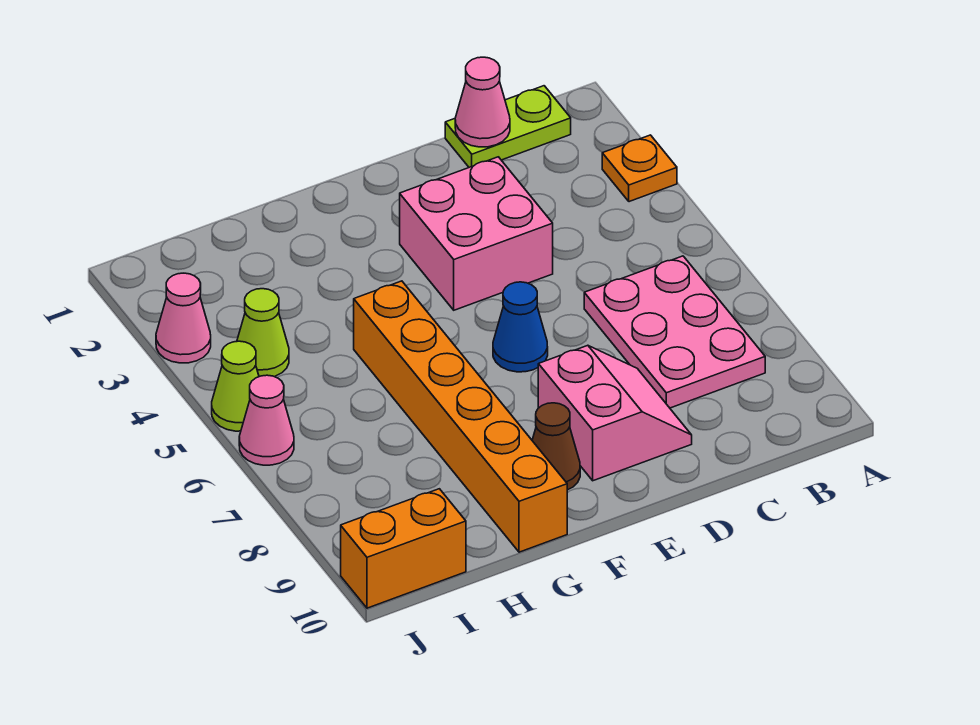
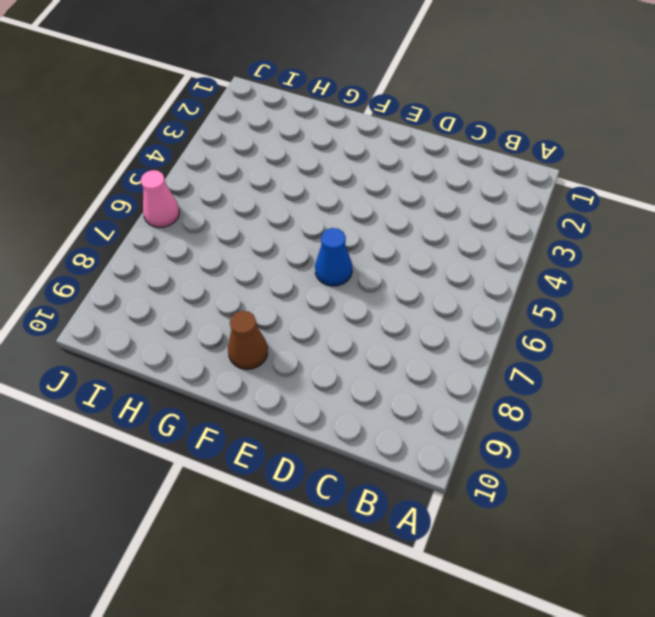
none -> orange 1x1 plate [602,135,677,202]
none -> lime 1x2 plate [445,86,571,167]
none -> pink 2x3 plate [584,256,765,408]

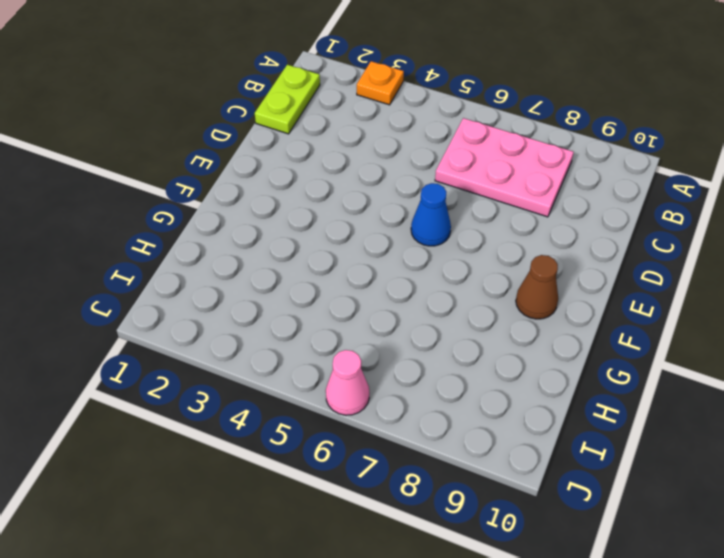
none -> pink 2x2 brick [400,157,553,310]
none -> pink 2x2 slope [538,345,692,481]
none -> orange 1x6 brick [354,281,567,552]

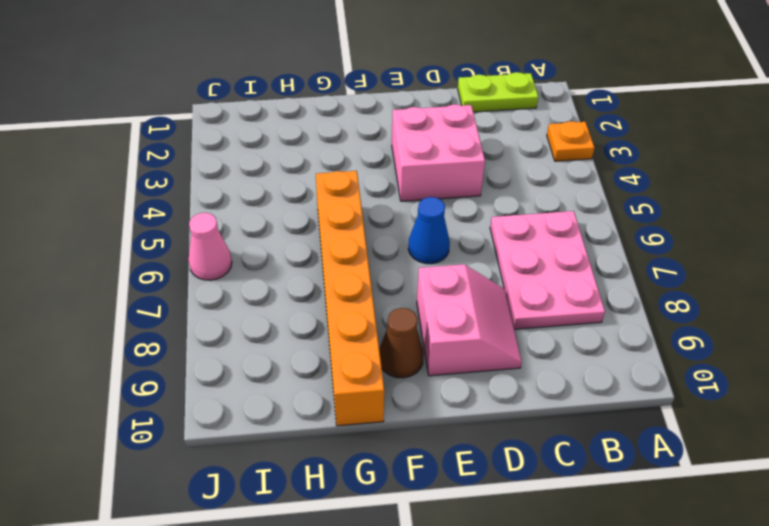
none -> lime 1x1 cone [237,289,289,377]
none -> orange 1x2 brick [341,489,466,608]
none -> pink 1x1 cone [156,273,211,363]

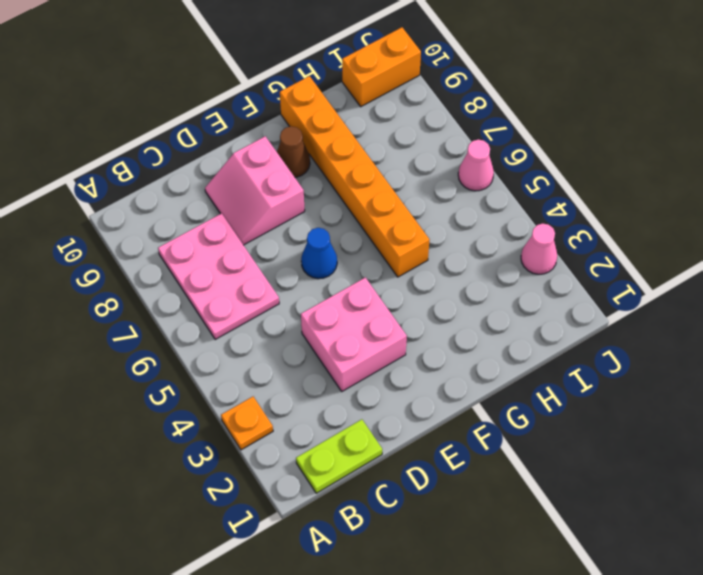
none -> lime 1x1 cone [237,289,289,377]
none -> lime 1x1 cone [212,341,259,431]
none -> pink 1x1 cone [455,57,510,147]

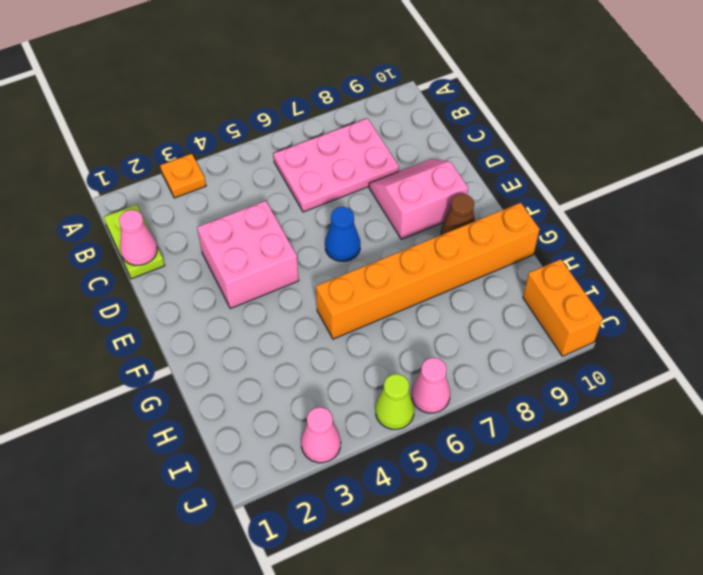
none -> lime 1x1 cone [237,289,289,377]

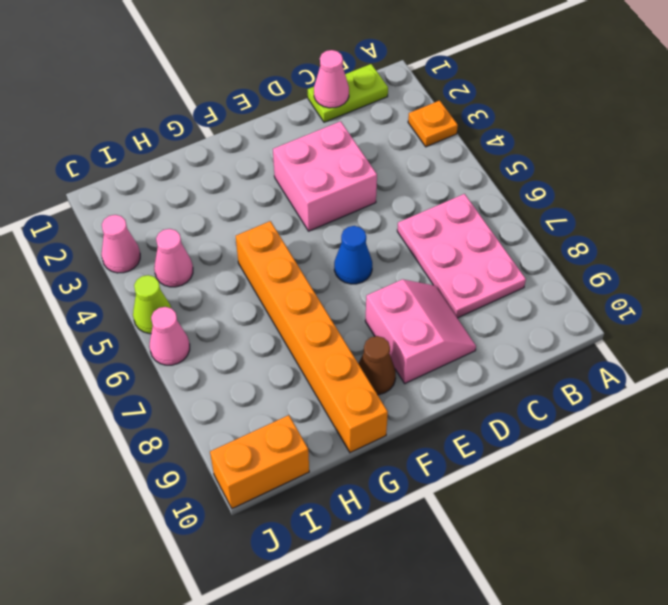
pink 1x1 cone [154,229,193,287] -> lime 1x1 cone [237,289,289,377]

